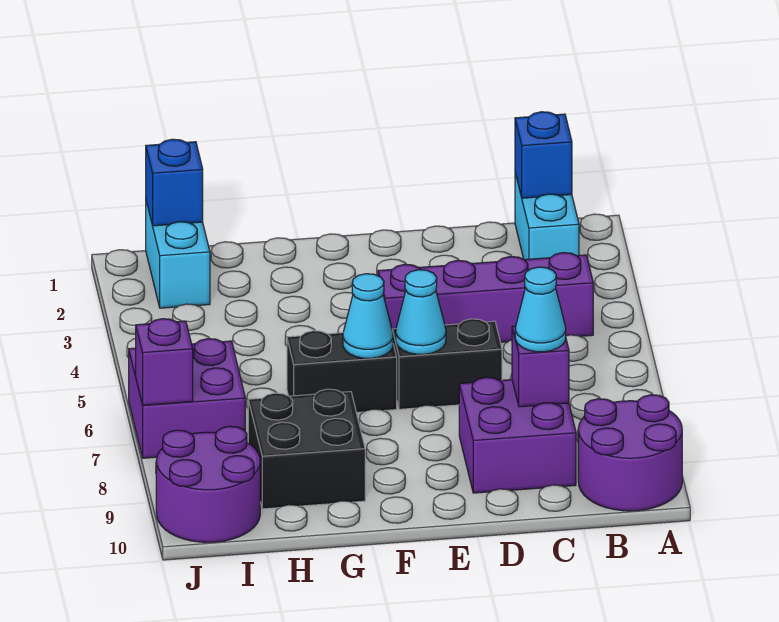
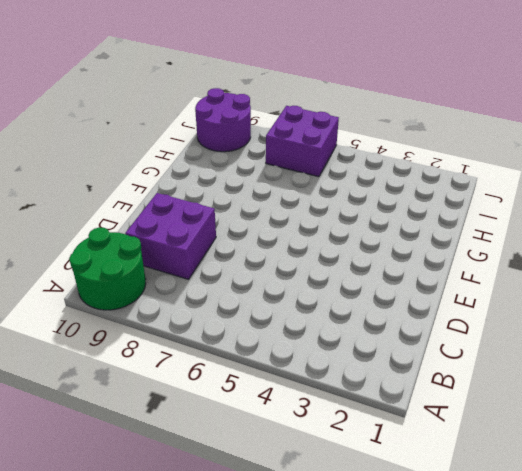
green 2x2 round brick [69,227,146,310] -> purple 2x2 round brick [578,395,682,511]
none -> cyan 1x2 brick [515,173,579,260]
none -> purple 1x4 brick [378,253,593,342]
none -> black 1x2 brick [392,319,502,409]

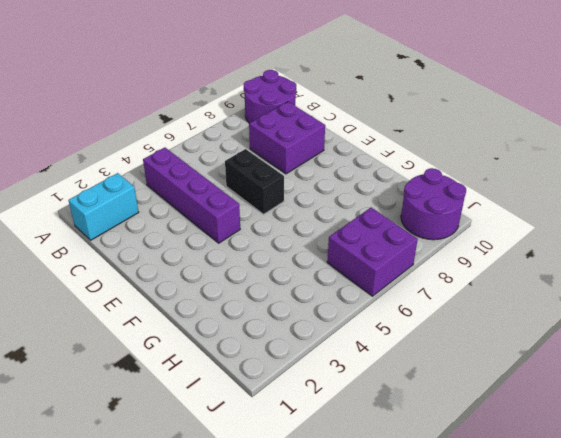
none -> black 1x2 brick [287,331,397,413]
none -> black 2x2 brick [248,389,365,509]
none -> cyan 1x2 brick [146,201,210,308]

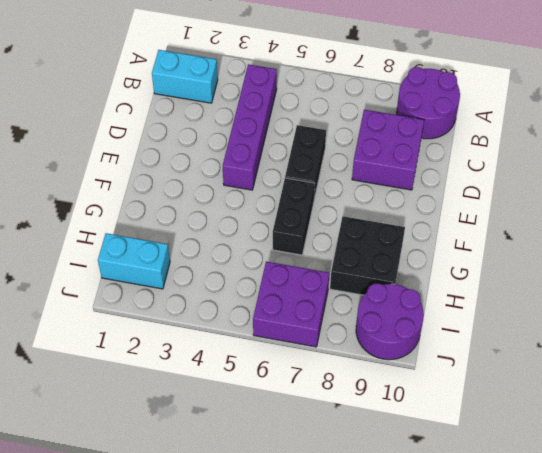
none -> blue 1x1 brick [515,112,572,198]
none -> purple 1x1 brick [512,326,569,407]
none -> cyan 1x1 cone [396,270,446,354]

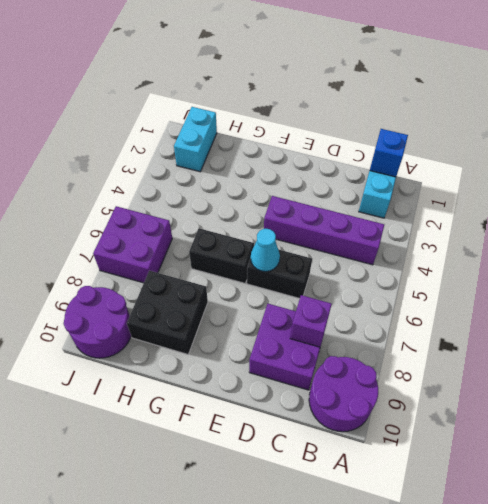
none -> cyan 1x1 cone [343,274,393,358]
none -> blue 1x1 brick [146,139,203,226]
none -> purple 1x1 brick [136,319,193,405]

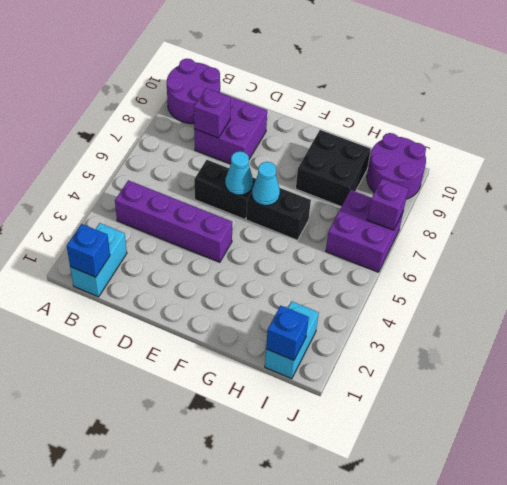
none -> cyan 1x1 cone [515,267,566,352]

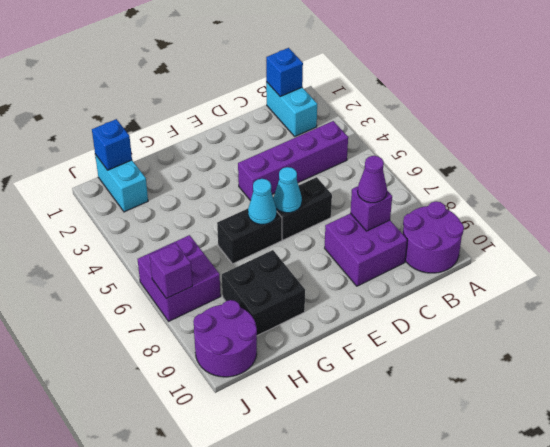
purple 1x1 cone [358,156,387,203] -> cyan 1x1 cone [515,267,566,352]

